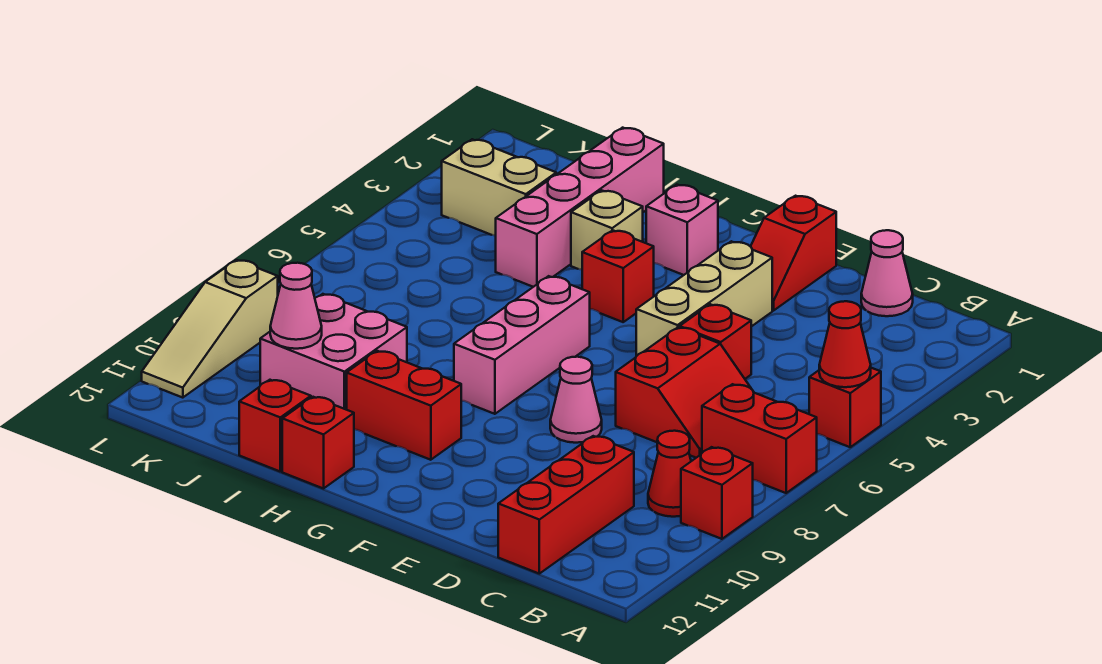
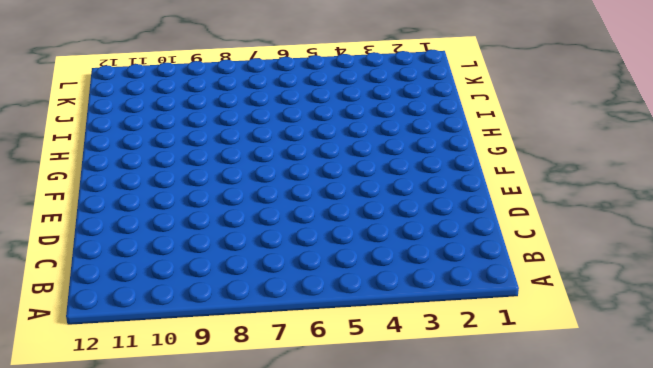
none -> red 1x1 brick [809,368,881,447]
none -> red 1x2 brick [702,384,817,493]
none -> red 1x1 brick [681,447,753,539]

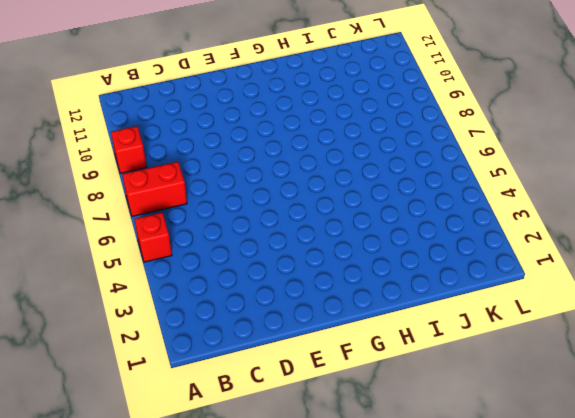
none -> red 1x1 cone [648,431,691,517]
none -> pink 1x1 cone [861,230,913,316]
none -> red 2x2 slope [616,327,751,458]

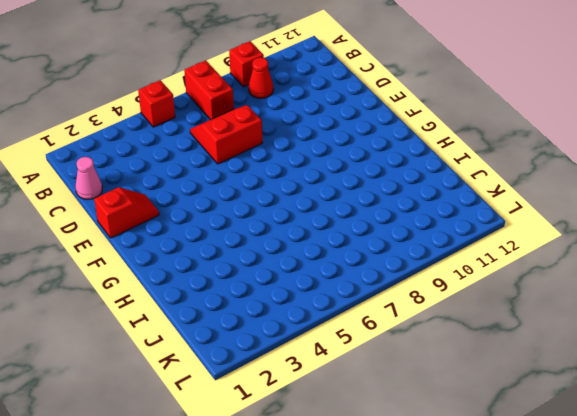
none -> red 1x3 brick [498,436,634,574]
none -> red 1x1 brick [680,304,751,379]
none -> tan 1x3 brick [636,241,772,356]

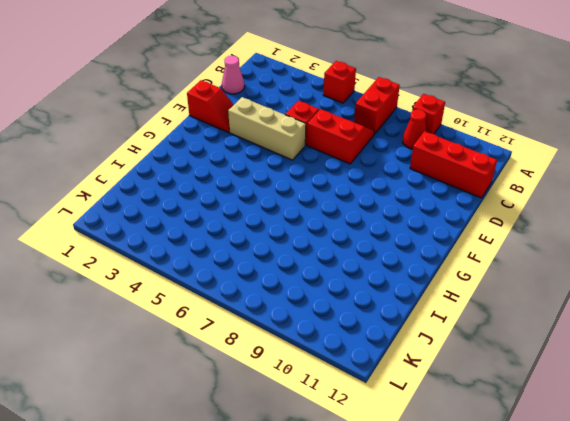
none -> pink 1x1 cone [550,357,602,443]
none -> pink 1x1 brick [646,185,718,275]
none -> red 1x1 brick [582,230,654,322]

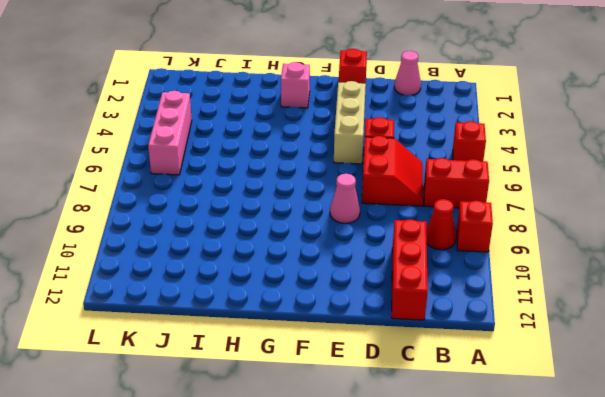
pink 1x3 brick [148,91,192,175] -> pink 1x3 brick moved to [454,276,590,414]
none -> red 1x1 brick [582,230,654,322]
none -> red 1x2 brick [347,351,461,460]
none -> tan 1x1 brick [571,190,643,270]

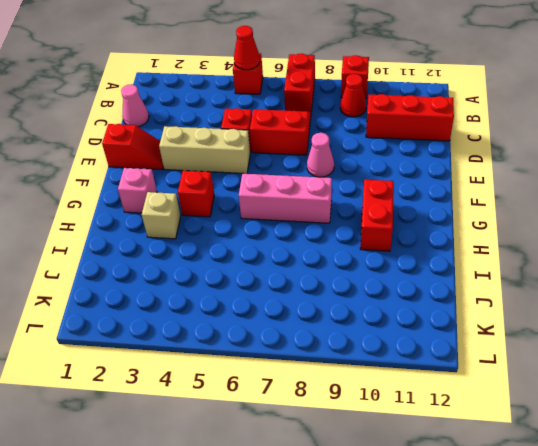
none -> red 1x1 brick [282,397,354,489]
none -> pink 1x4 brick [496,128,664,287]
none -> pink 2x2 brick [260,294,407,410]

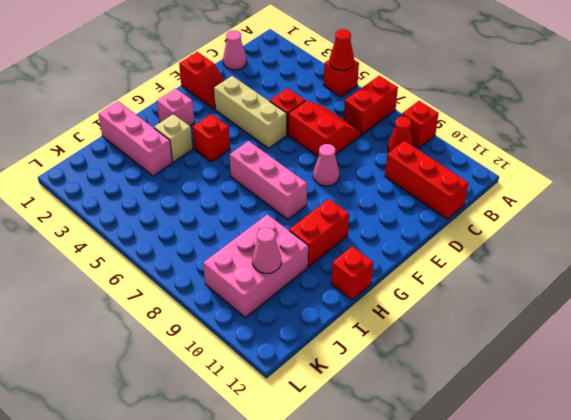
pink 1x3 brick [98,101,172,176] -> pink 1x4 brick [496,128,664,287]
pink 2x3 brick [203,214,308,318] -> pink 2x2 brick [260,294,407,410]
none -> red 1x1 brick [239,380,311,471]
none -> tan 1x2 brick [442,139,556,236]
none -> tan 1x3 slope [142,260,278,398]

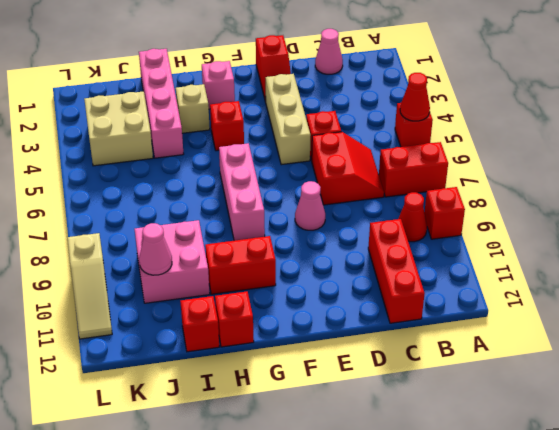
tan 2x2 brick [84,91,153,166] -> tan 1x2 brick [442,139,556,236]

